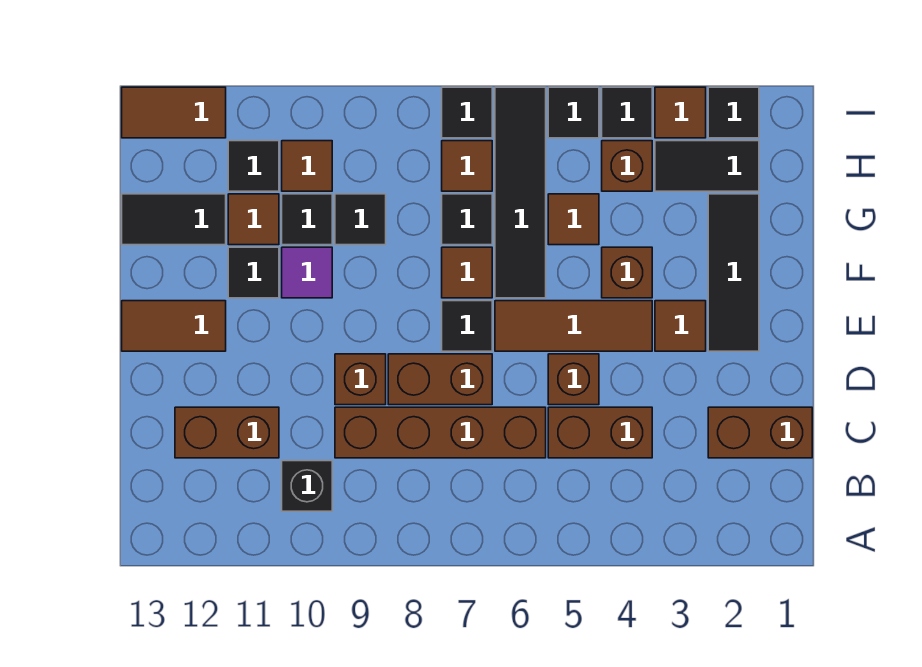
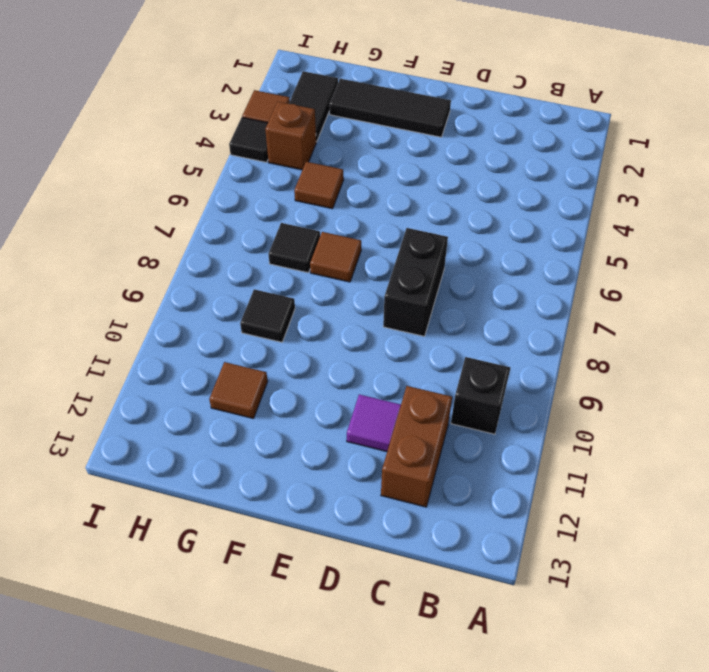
black 1x2 brick [383,228,448,336] -> brown 1x2 brick [388,354,492,405]
purple 1x1 tile [347,394,401,451] -> purple 1x1 tile moved to [282,247,332,298]
none -> brown 1x2 brick [708,407,812,458]
none -> brown 1x2 brick [548,407,652,458]
none -> brown 1x4 brick [335,407,546,458]
none -> brown 1x1 brick [548,354,599,405]

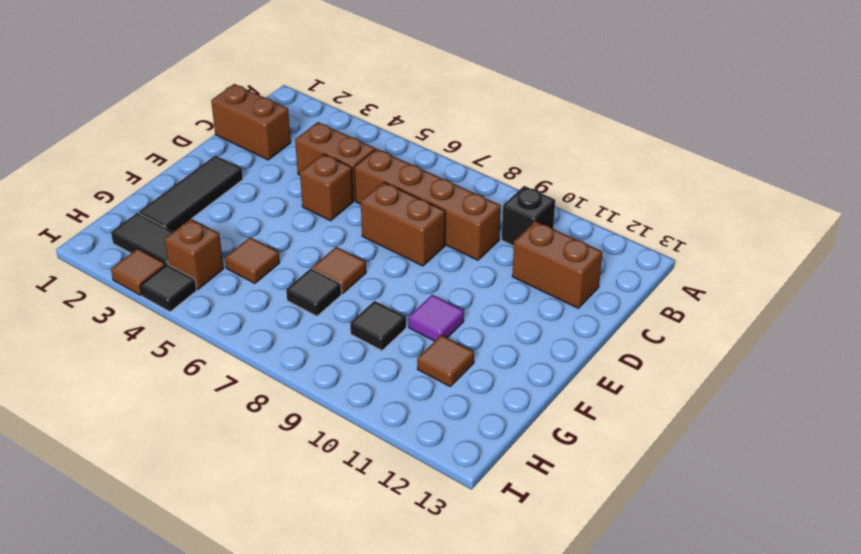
none -> brown 1x1 brick [335,354,386,405]
none -> brown 1x1 tile [655,301,706,351]
none -> brown 1x3 tile [495,301,652,351]
none -> black 1x1 tile [442,301,492,351]

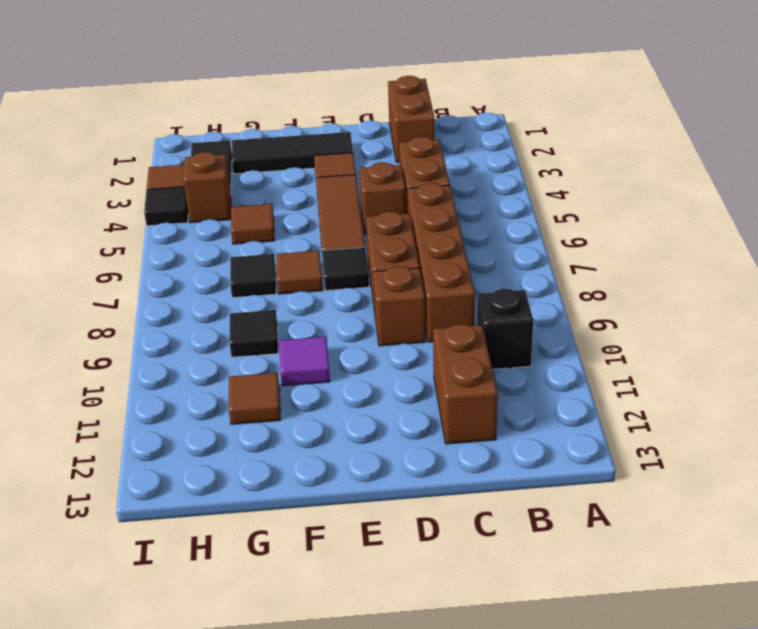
none -> brown 1x2 tile [122,301,226,351]
none -> brown 1x1 brick [602,247,652,298]
none -> black 1x4 tile [495,87,546,298]
none -> black 1x1 tile [228,247,279,298]

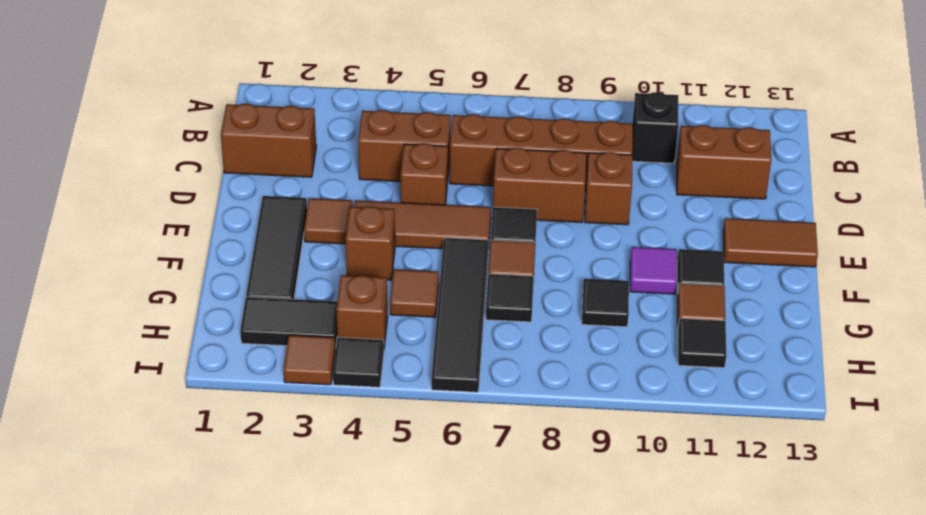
none -> black 1x1 tile [282,194,332,245]
none -> black 1x2 tile [122,194,226,245]
none -> brown 1x1 tile [442,141,492,191]
none -> brown 1x1 tile [282,141,332,191]

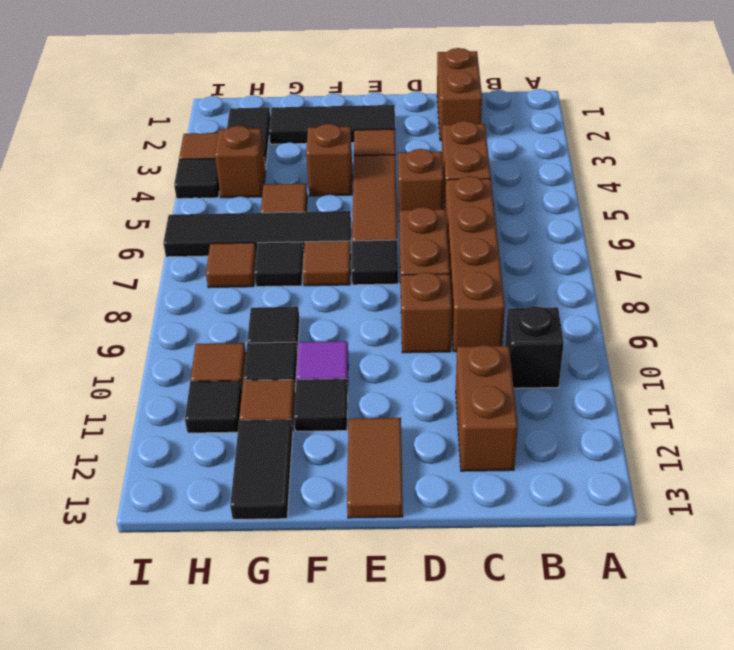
none -> black 1x1 tile [708,87,759,138]
none -> black 1x1 tile [548,87,599,138]
none -> black 1x1 tile [442,87,492,138]
none -> brown 1x2 tile [122,87,226,138]

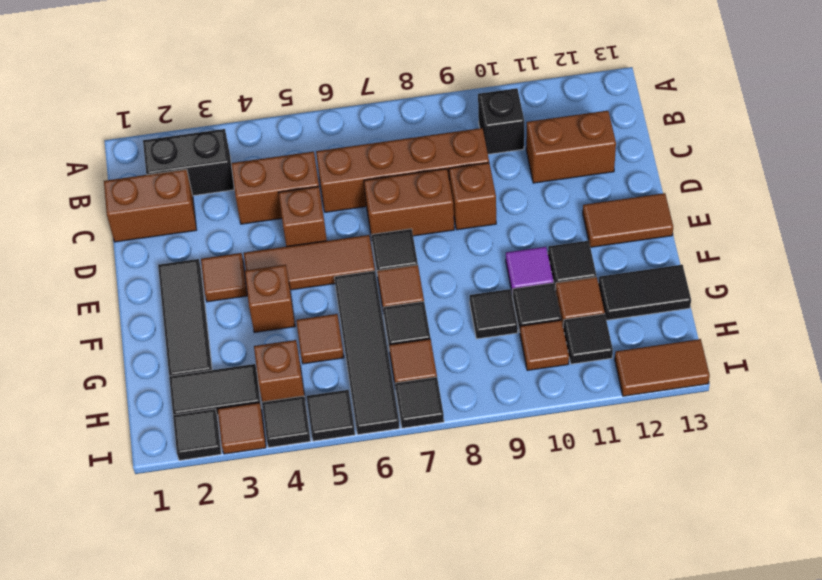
black 1x2 brick [143,129,234,196] -> none

